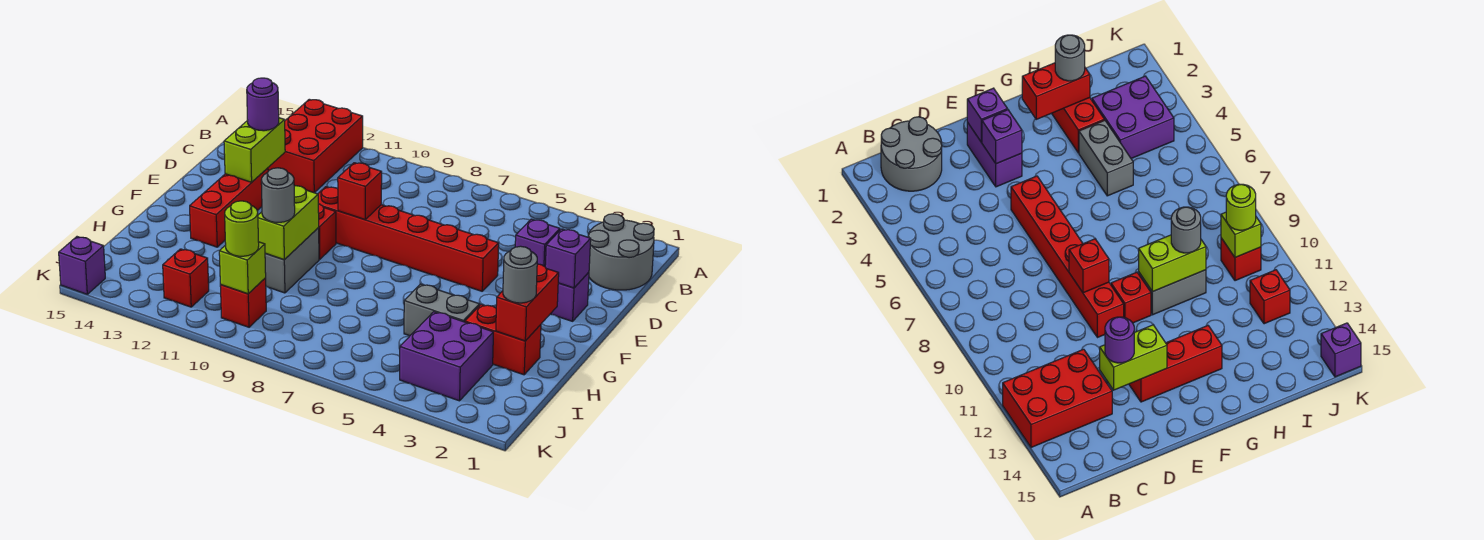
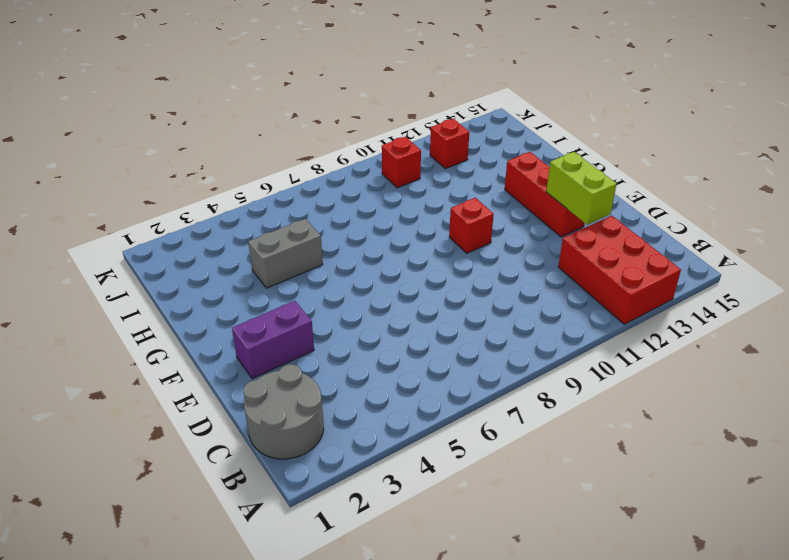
none -> red 1x6 brick [318,187,499,291]
none -> grey 1x2 brick [265,228,319,293]
none -> red 1x2 brick [465,304,541,375]

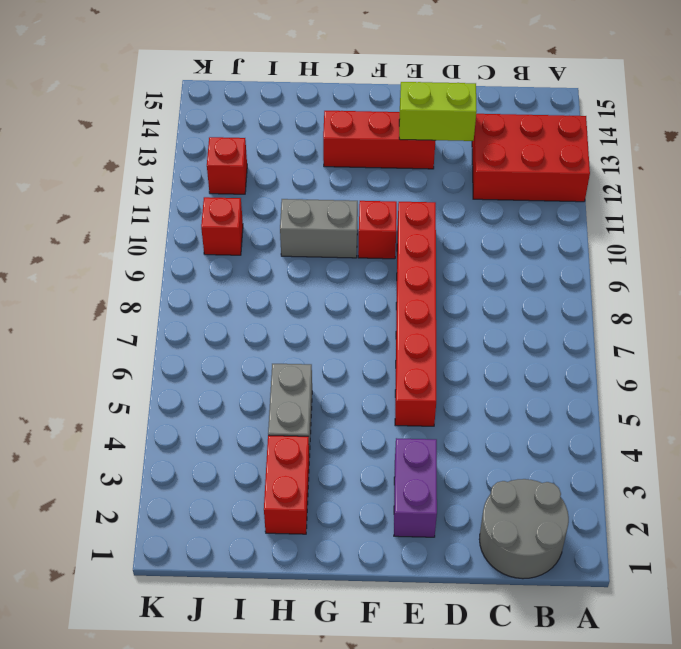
none -> purple 2x2 brick [400,312,493,401]
none -> purple 1x1 brick [59,237,105,294]
none -> purple 1x1 brick [545,229,591,288]

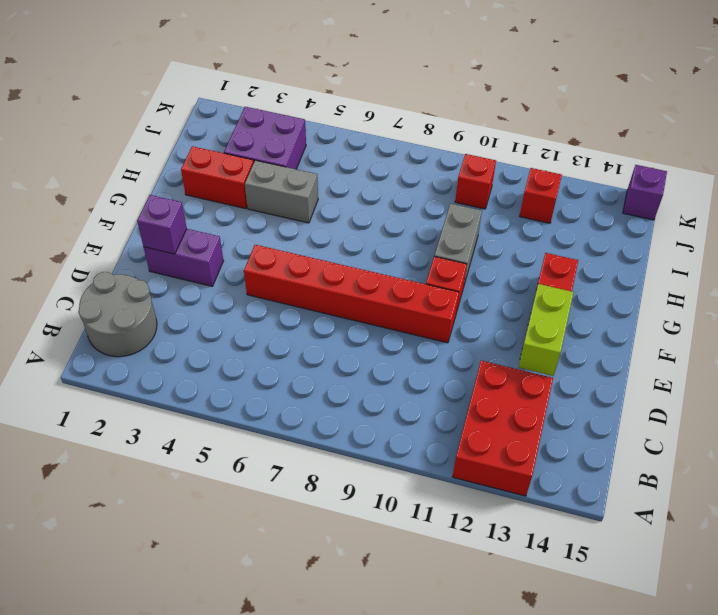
none -> purple 1x1 brick [515,219,560,266]
none -> red 1x1 brick [338,163,382,220]
none -> red 1x2 brick [496,264,559,341]

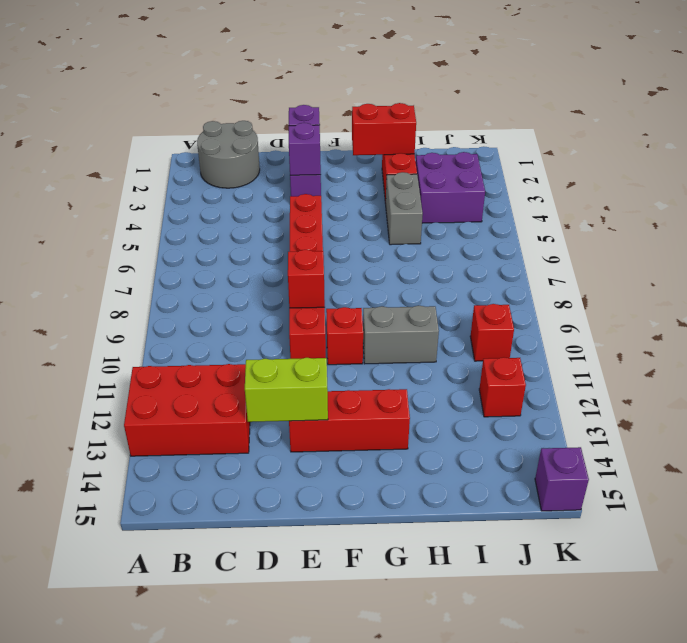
none -> lime 1x2 brick [258,186,319,260]
none -> lime 1x1 brick [219,242,266,294]
none -> purple 1x1 round brick [247,78,279,131]

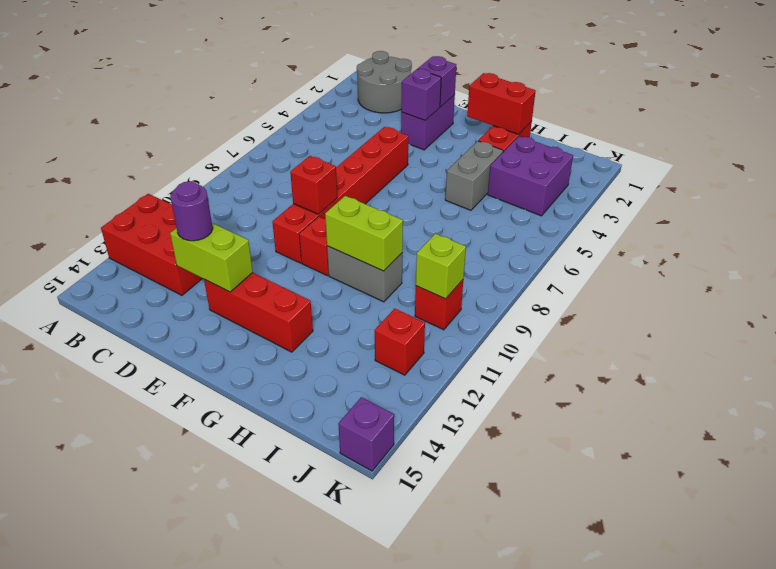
none -> grey 1x1 round brick [503,246,537,303]
none -> grey 1x1 round brick [261,168,295,222]
none -> lime 1x1 round brick [225,201,259,256]

